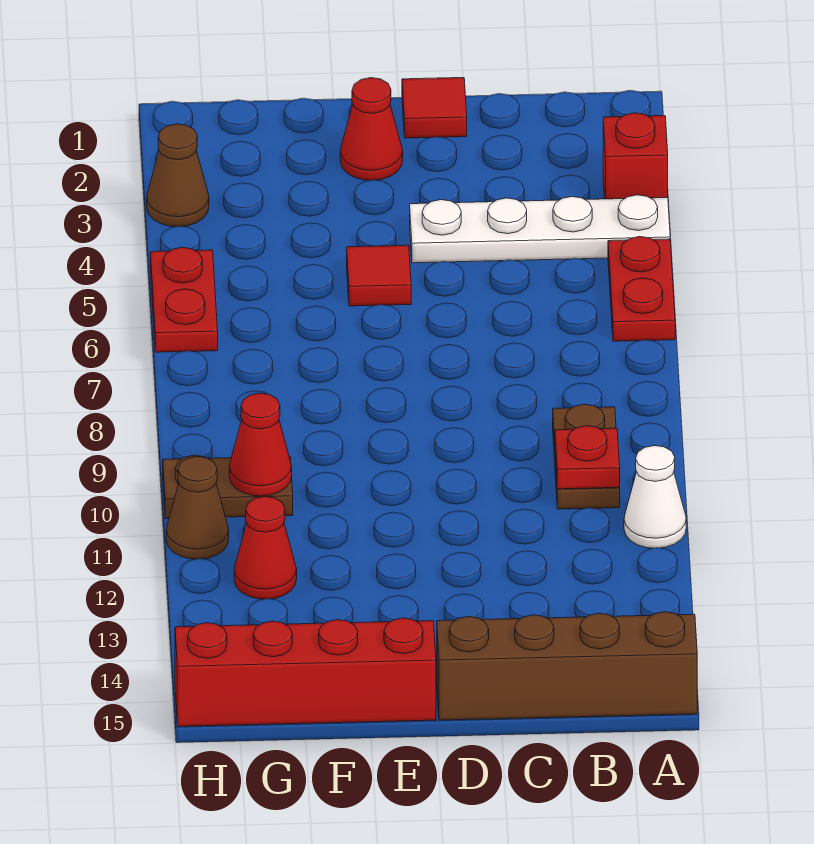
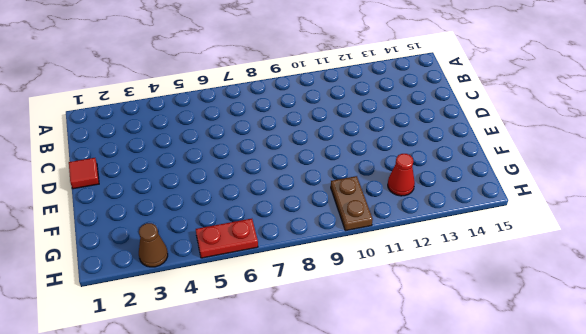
none -> red 1x1 brick [603,113,668,199]
none -> white 1x4 plate [410,195,670,263]
none -> red 1x2 plate [608,236,675,341]

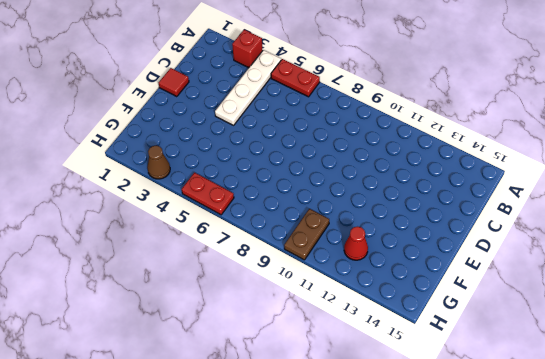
none -> white 1x1 cone [624,446,686,548]
none -> brown 1x4 brick [437,612,697,720]
none -> brown 1x2 plate [553,404,620,509]

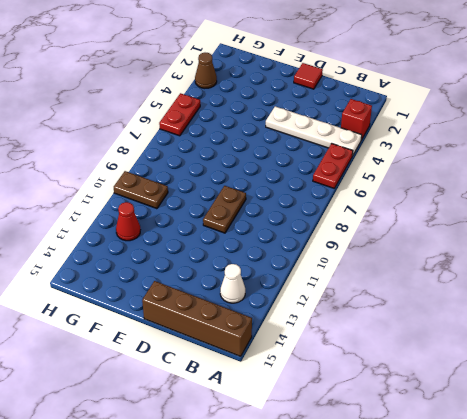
white 1x1 cone [220,264,245,303] -> white 1x1 cone moved to [624,446,686,548]
brown 1x2 plate [203,186,246,233] -> brown 1x2 plate moved to [553,404,620,509]
none -> red 1x1 cone [340,78,403,180]
none -> red 1x1 tile [347,245,411,306]
none -> red 1x4 brick [175,618,436,726]

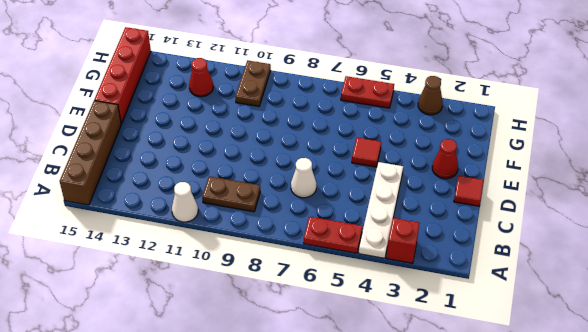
white 1x1 cone [291,158,316,198] -> none
none -> brown 1x1 cone [166,456,229,559]
none -> red 1x1 plate [555,426,620,489]
none -> red 1x1 cone [229,393,292,496]

